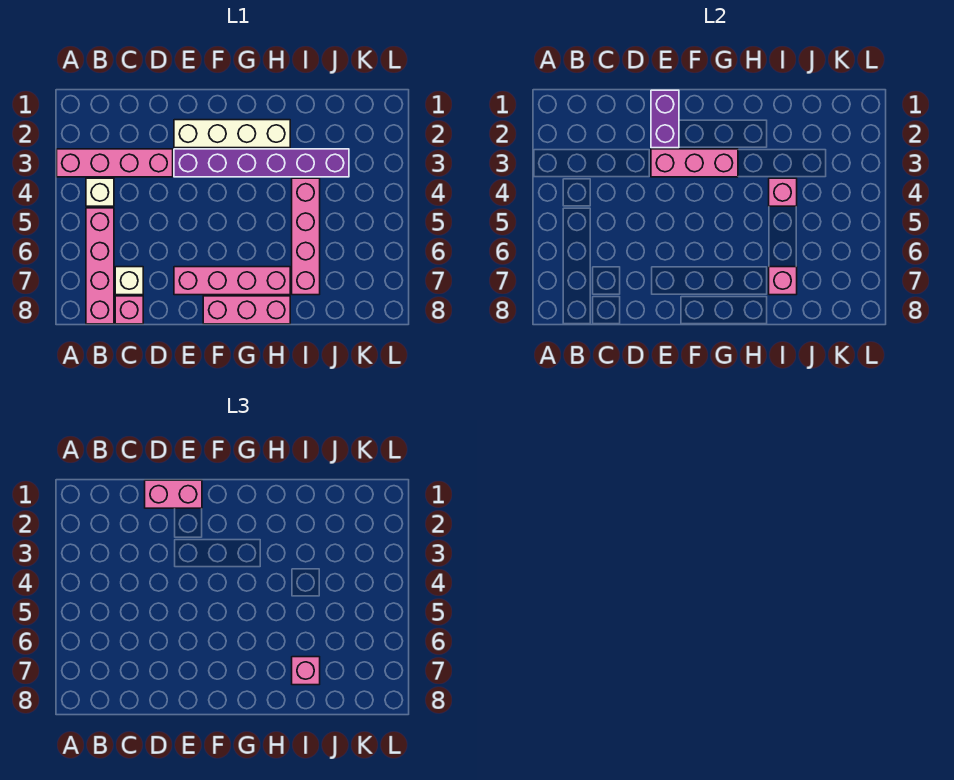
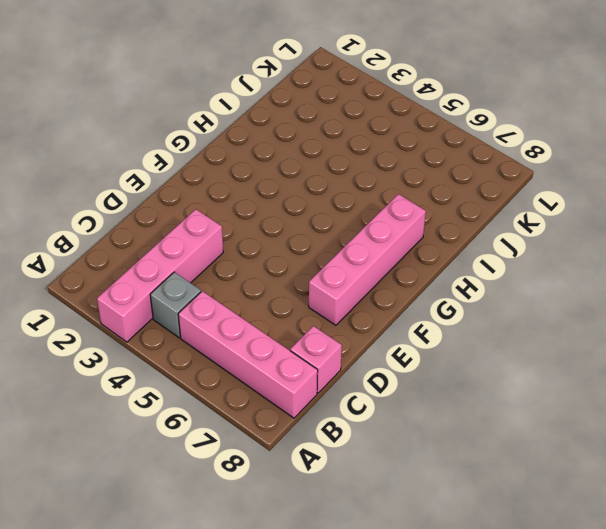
grey 1x1 brick [150,272,201,338] -> white 1x1 brick [86,178,114,206]
none -> white 1x1 brick [115,267,143,295]
none -> white 1x4 brick [174,120,290,148]
none -> purple 1x6 brick [174,149,349,177]

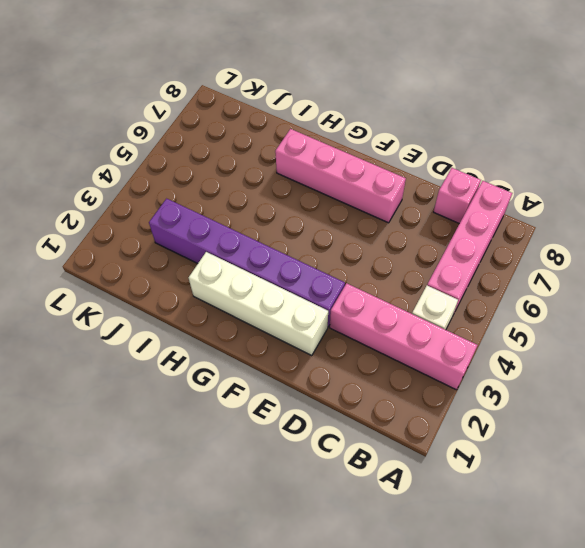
none -> white 1x1 brick [115,267,143,295]
none -> pink 1x3 brick [203,296,290,324]
none -> pink 1x4 brick [292,178,320,295]

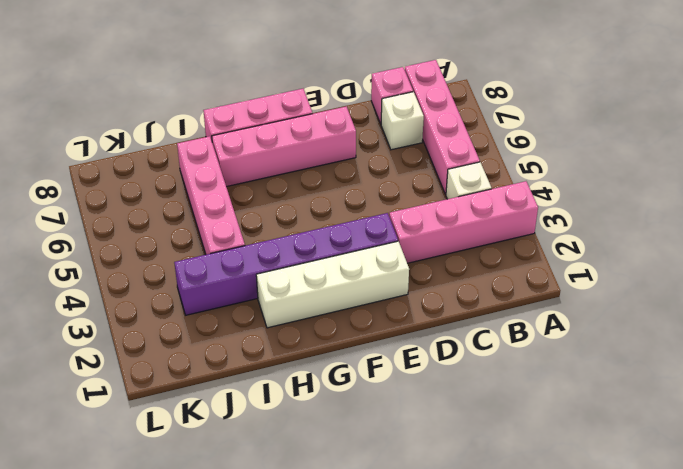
none -> purple 1x2 brick [651,90,679,148]
none -> pink 1x3 brick [651,149,738,177]
none -> pink 1x1 brick [769,178,797,206]

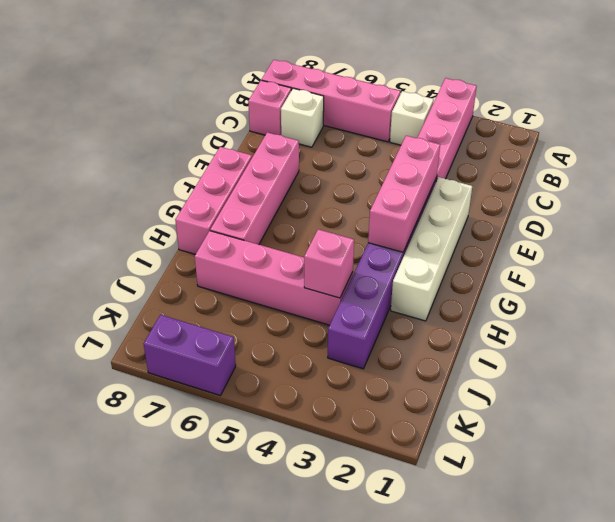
purple 1x2 brick [144,315,236,396] -> purple 1x2 brick moved to [651,90,679,148]
none -> pink 1x1 brick [769,267,797,295]
none -> pink 1x2 brick [145,480,202,508]
none -> pink 1x1 brick [292,657,320,685]

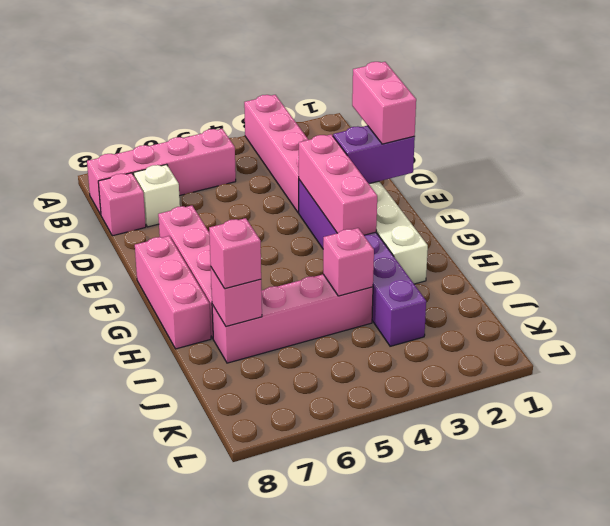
none -> white 1x1 brick [86,178,114,206]

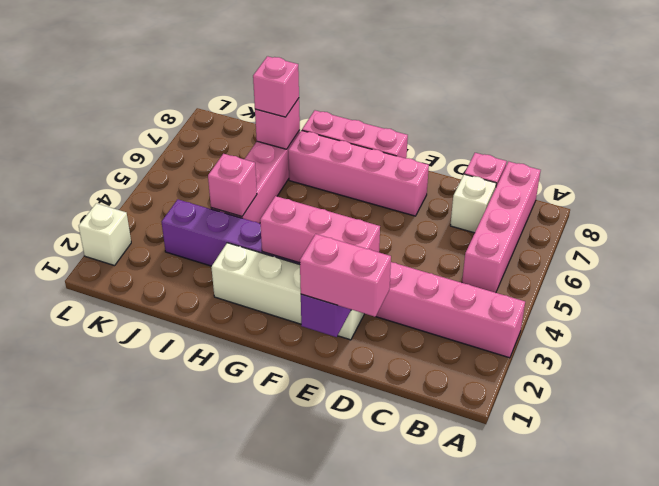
white 1x1 brick [79,203,131,266] -> white 1x1 brick moved to [86,178,114,206]

